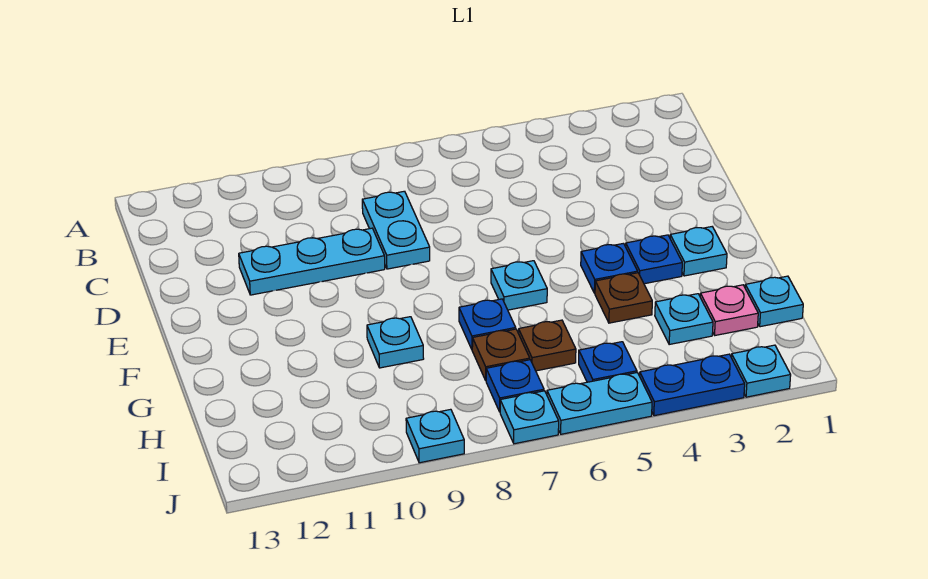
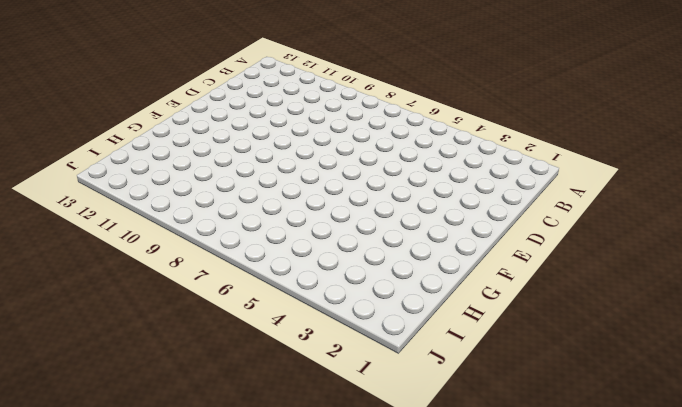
none -> cyan 1x2 plate [362,191,430,269]
none -> cyan 1x3 plate [239,228,385,295]
none -> cyan 1x1 plate [670,227,727,276]

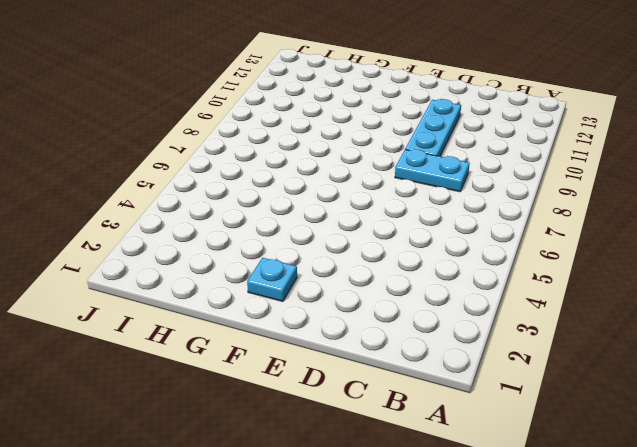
none -> blue 1x1 plate [626,235,682,284]
none -> blue 1x1 plate [581,243,638,293]
none -> cyan 1x1 plate [491,261,547,310]

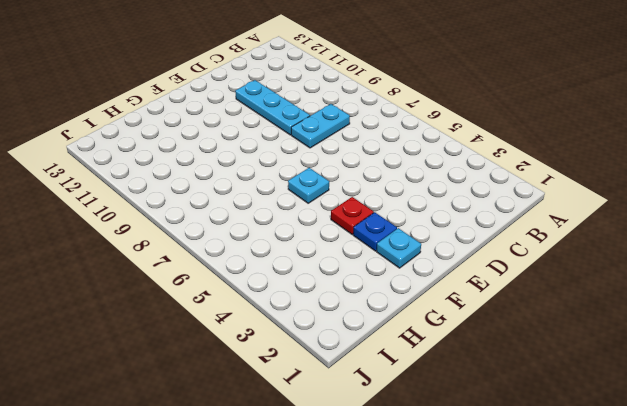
red 1x1 plate [331,197,374,234] -> blue 1x1 plate [581,243,638,293]
none -> brown 1x1 plate [595,273,652,323]
none -> blue 1x1 plate [459,299,516,349]
none -> cyan 1x1 plate [367,317,424,368]

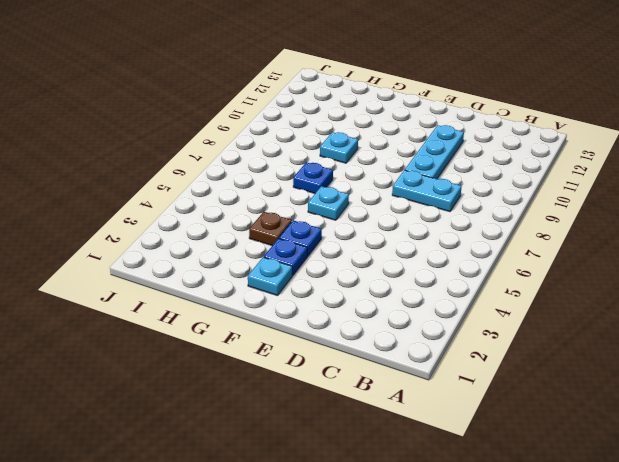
none -> cyan 1x1 plate [745,276,803,327]
none -> pink 1x1 plate [700,285,758,335]
none -> cyan 1x1 plate [655,294,713,345]

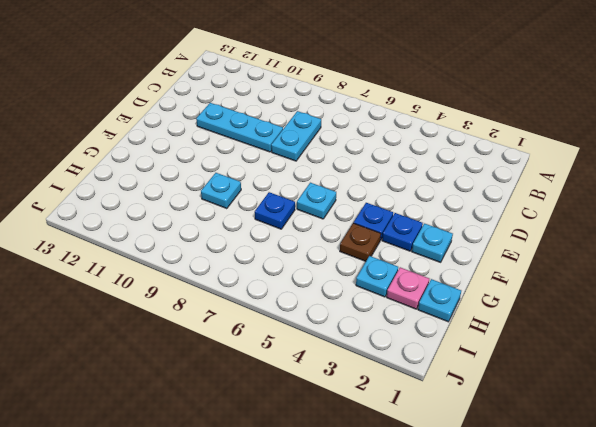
none -> brown 1x1 plate [518,320,576,371]
none -> brown 1x1 plate [472,329,530,380]
none -> blue 1x1 plate [579,342,637,382]

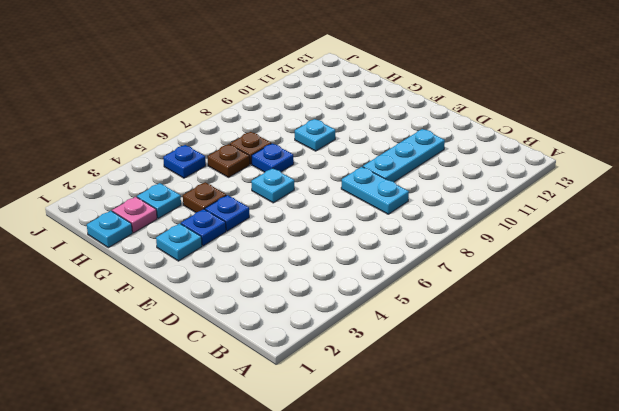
none -> blue 1x1 plate [486,360,544,412]
none -> cyan 1x1 plate [731,345,791,397]
none -> blue 1x2 plate [640,354,745,416]

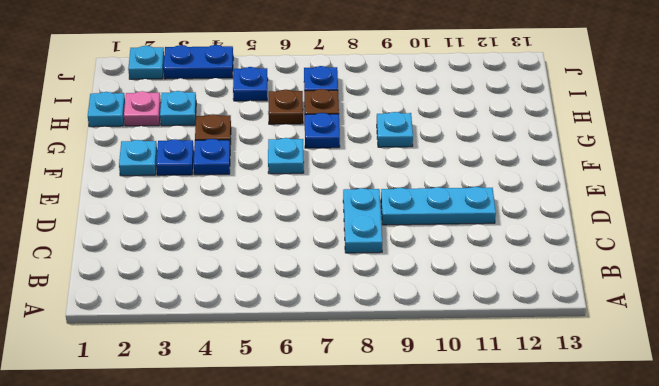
none -> cyan 1x2 plate [547,373,652,434]
none -> cyan 1x1 plate [500,391,559,444]
none -> cyan 1x1 plate [406,409,464,463]

